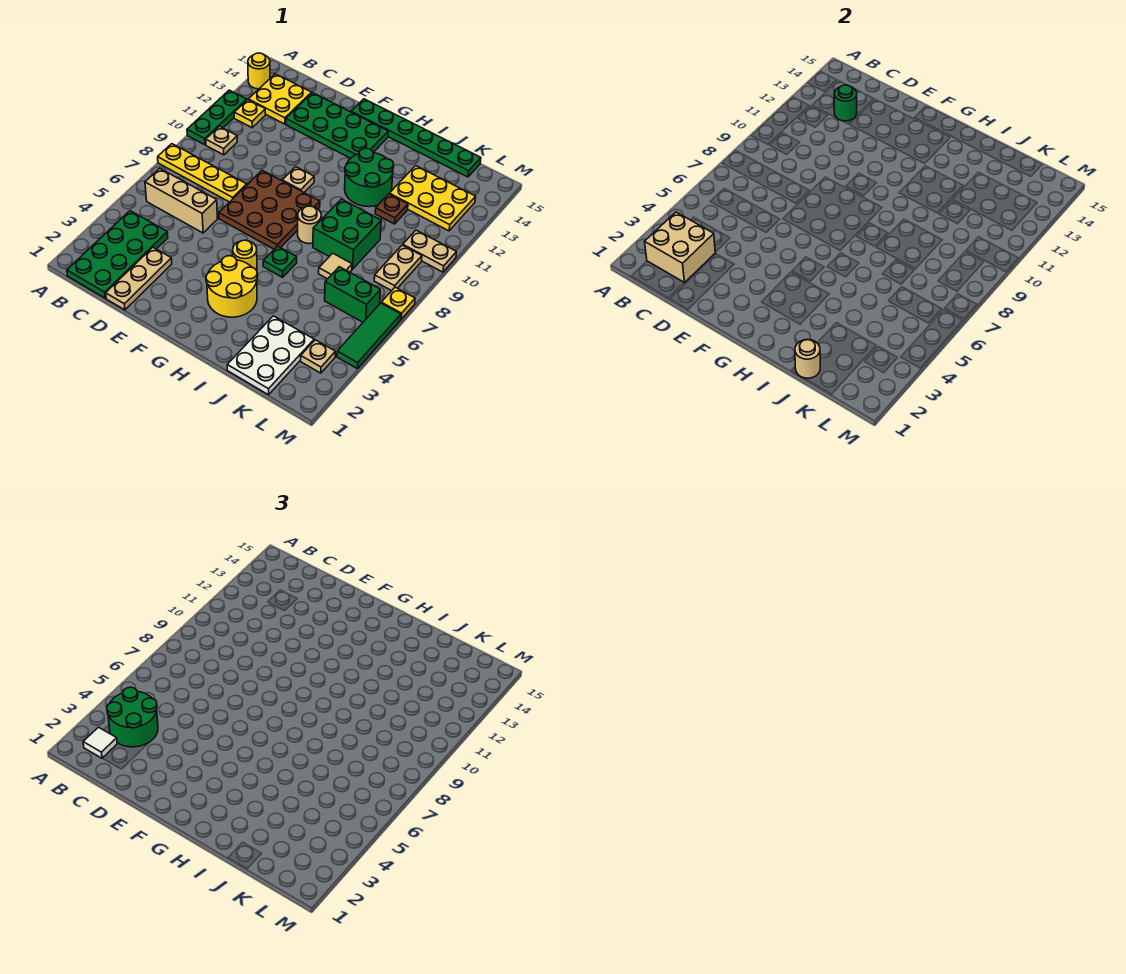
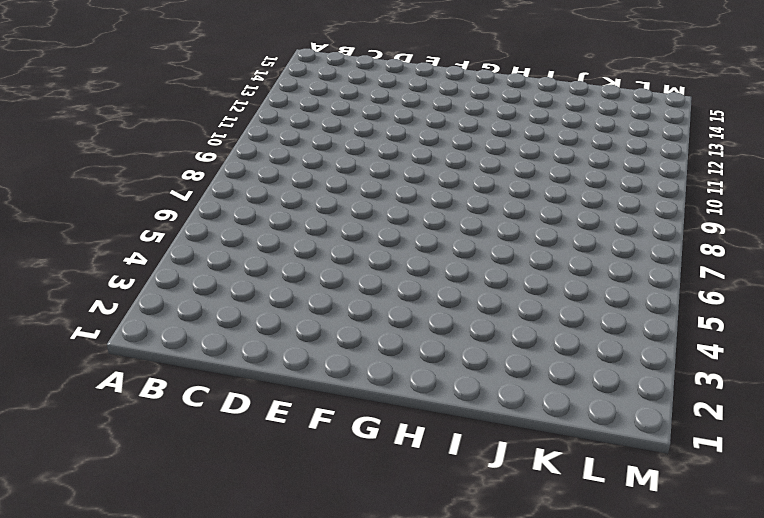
none -> yellow 1x4 plate [158,144,247,202]
none -> green 1x3 plate [187,90,247,145]
none -> yellow 1x1 round brick [248,53,270,89]
none -> green 2x4 plate [67,211,168,298]

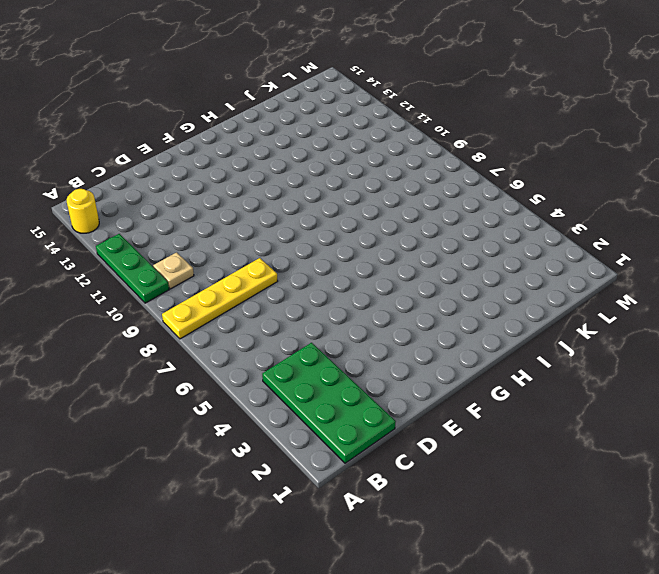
none -> tan 1x3 brick [145,168,217,233]
none -> yellow 1x1 plate [234,100,266,128]
none -> yellow 2x2 plate [248,74,312,124]
none -> tan 1x3 plate [106,247,172,310]

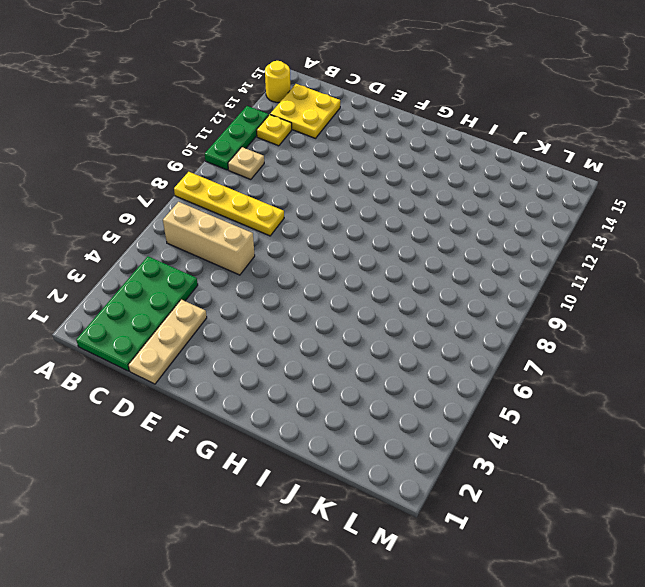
none -> green 2x4 plate [286,93,388,158]
none -> brown 3x3 plate [219,170,320,249]
none -> tan 1x1 plate [282,167,314,192]
none -> green 1x6 plate [351,99,481,177]

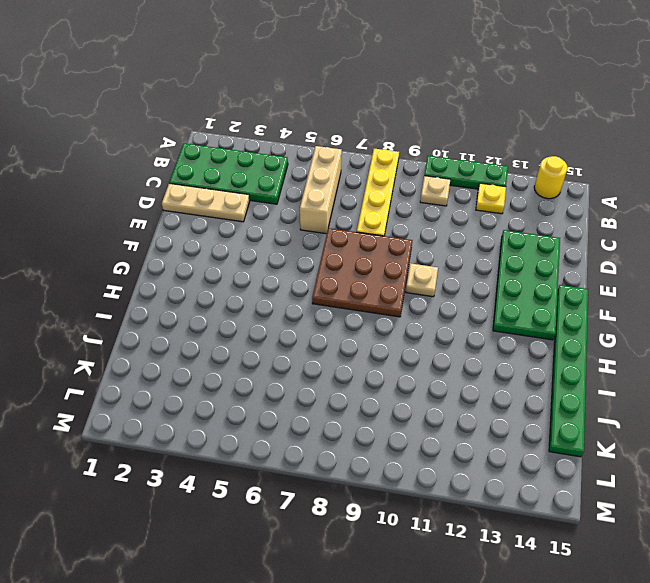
none -> yellow 2x2 plate [248,74,312,124]
none -> yellow 2x2 round brick [206,256,257,317]
none -> yellow 1x1 round brick [233,240,257,270]
none -> green 1x1 plate [263,246,297,277]

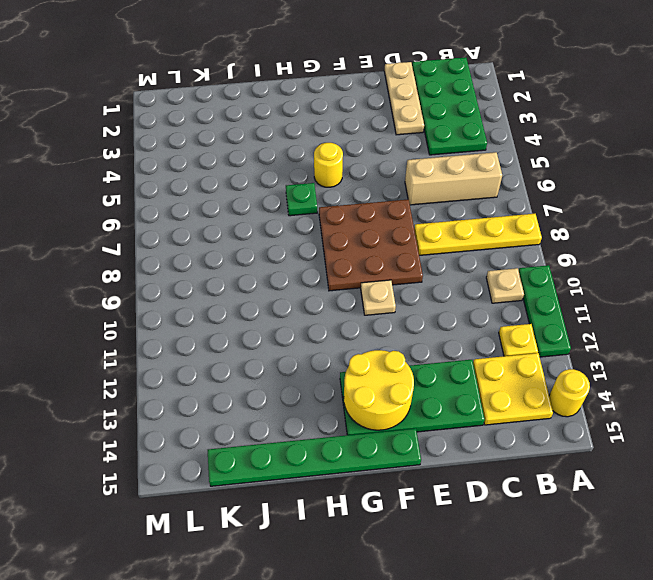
yellow 2x2 round brick [344,350,414,430] -> yellow 2x2 round brick moved to [206,256,257,317]
none -> tan 1x1 round brick [297,206,321,244]
none -> green 2x2 round brick [345,148,394,207]
none -> green 2x2 brick [313,199,381,269]
none -> white 2x3 plate [227,316,314,395]

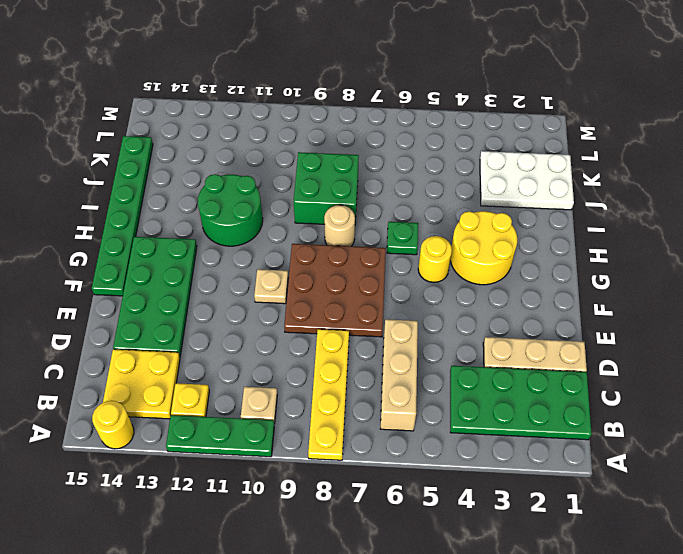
none -> tan 1x1 tile [319,253,352,279]
none -> brown 1x1 plate [375,194,408,224]
none -> yellow 2x3 plate [389,166,476,231]
none -> green 1x2 brick [325,267,380,322]

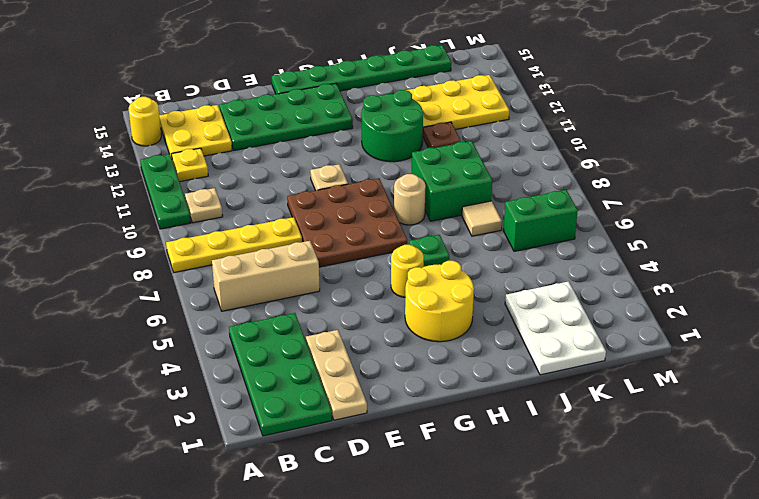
none -> tan 1x1 plate [301,340,335,373]
none -> tan 1x2 plate [374,245,422,291]
none -> tan 1x2 plate [403,230,457,272]
none -> green 1x3 tile [337,303,401,368]

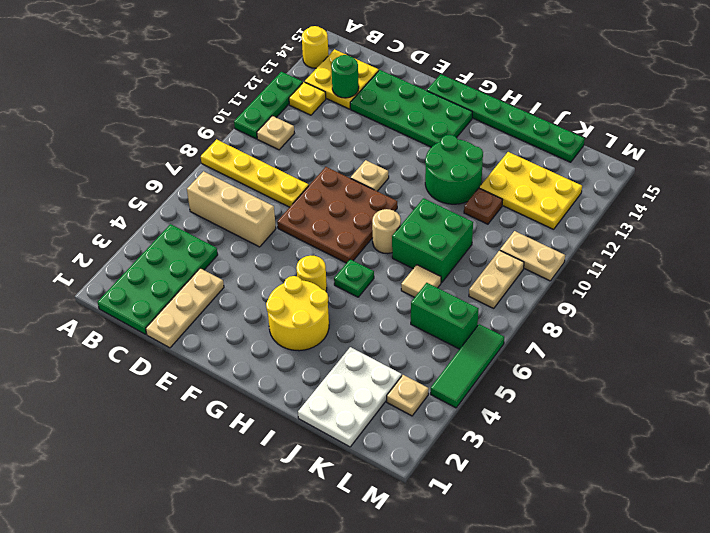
none -> yellow 1x1 plate [381,287,415,319]
none -> tan 2x2 brick [645,212,715,283]
none -> tan 1x1 round brick [795,340,820,378]
none -> white 1x1 tile [83,727,117,758]

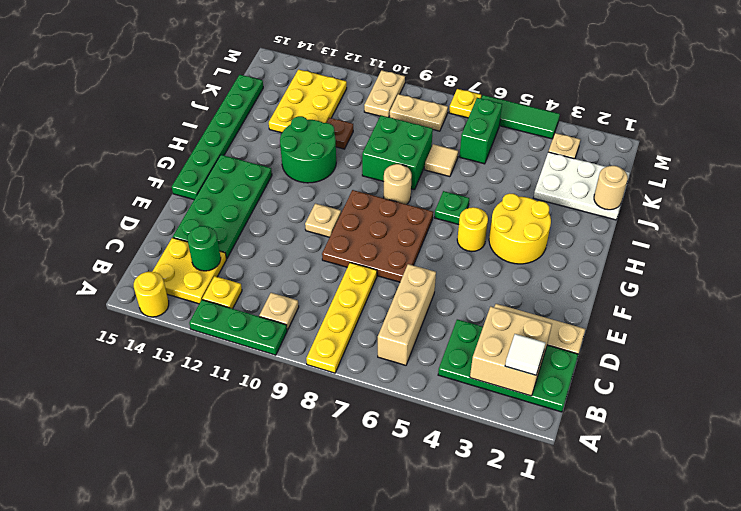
none -> green 2x2 round brick [107,687,158,747]

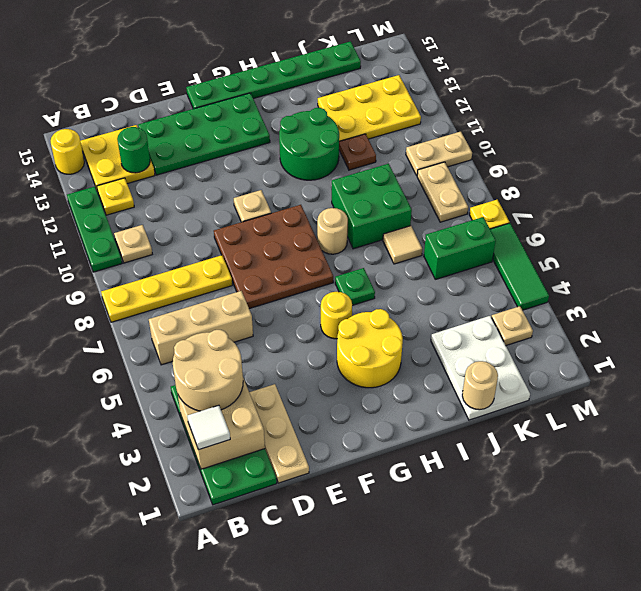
tan 2x2 round brick [173,330,243,411] -> green 2x2 round brick [107,687,158,747]

